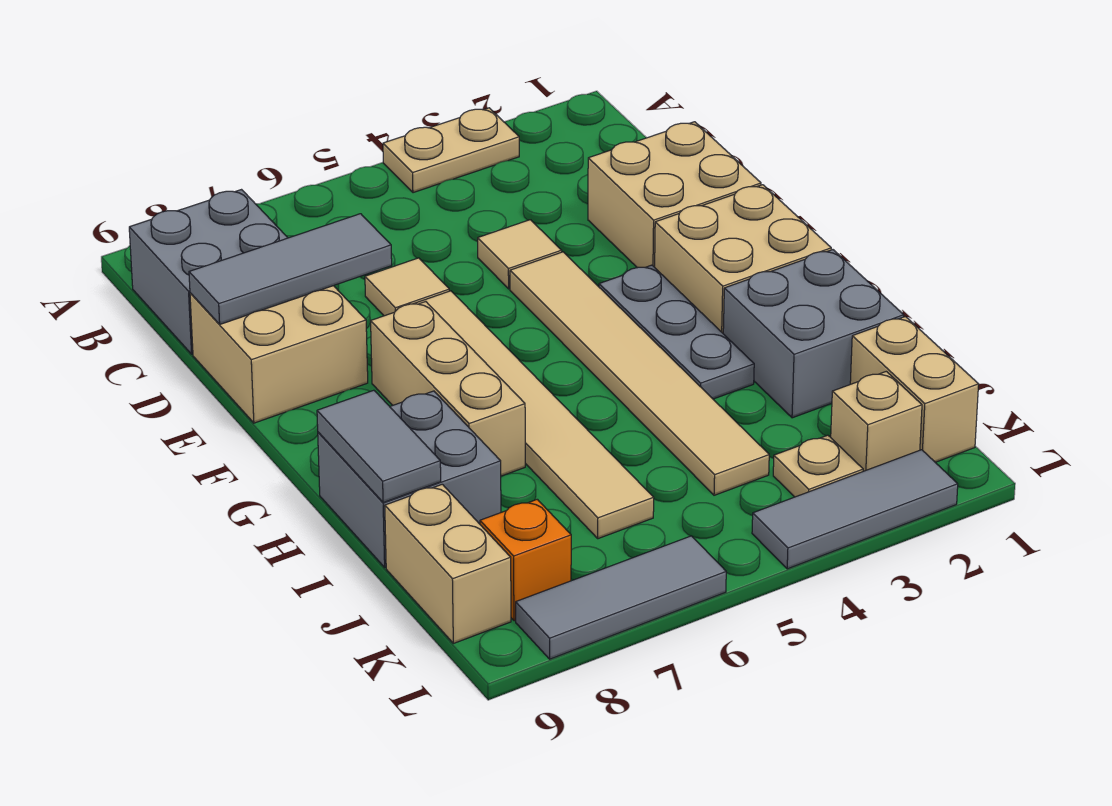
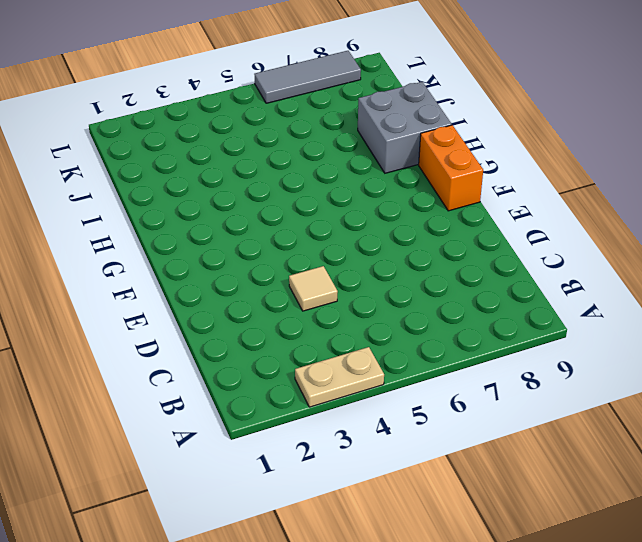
orange 1x2 brick [419,125,483,211] -> none
none -> grey 2x2 brick [129,190,288,354]
none -> tan 2x2 brick [588,122,761,268]
none -> tan 1x1 tile [365,258,449,316]

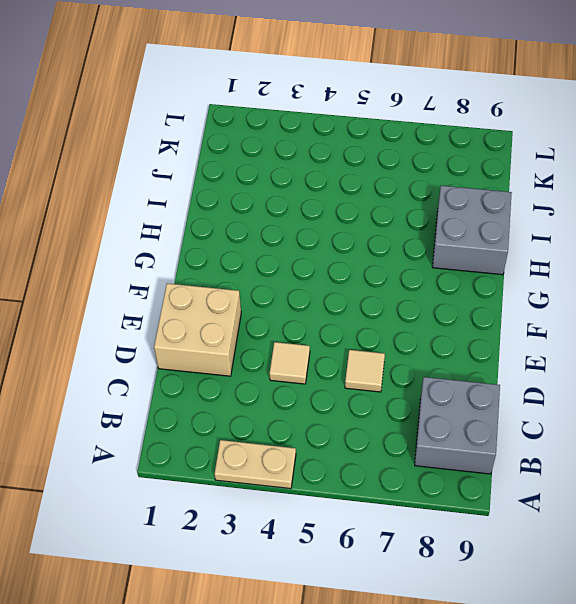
none -> tan 2x2 brick [190,286,368,423]
none -> tan 1x6 tile [510,252,769,495]
none -> tan 1x6 tile [414,291,654,539]

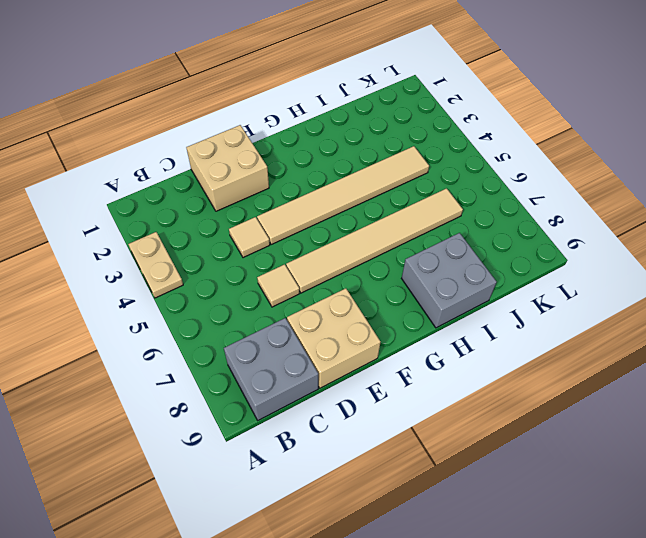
none -> tan 2x2 brick [655,185,831,333]
none -> grey 1x3 plate [599,265,754,399]
none -> tan 1x3 brick [371,302,525,476]

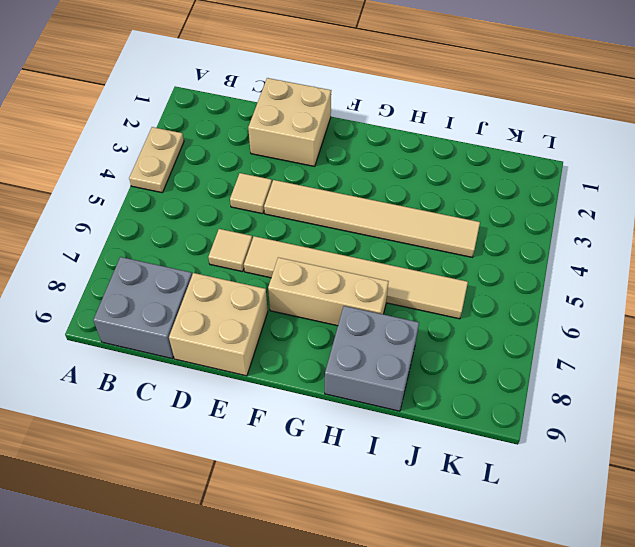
none -> tan 2x2 brick [655,185,831,333]
none -> grey 1x3 plate [599,265,754,399]
none -> grey 2x2 brick [723,250,904,418]

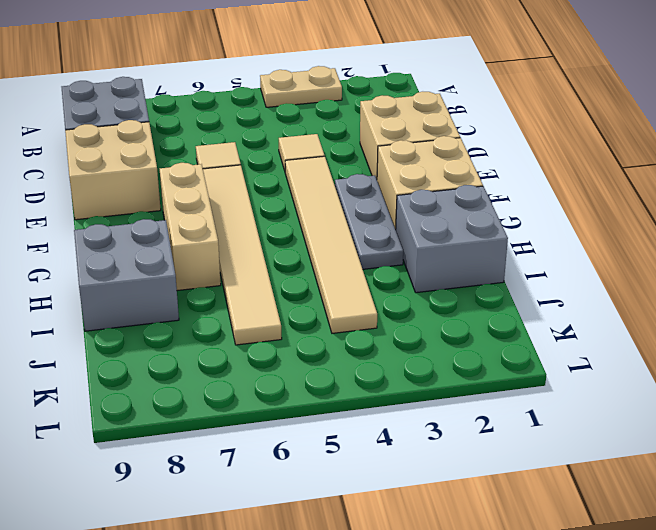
none -> tan 1x2 brick [850,317,979,462]
none -> tan 1x2 brick [385,484,511,643]
none -> tan 1x1 brick [831,371,922,471]

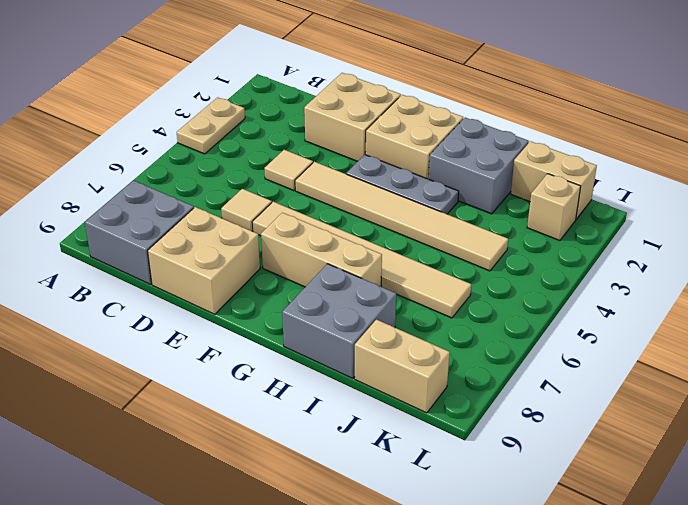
none -> tan 1x1 plate [773,435,863,497]
none -> orange 1x1 brick [480,499,571,621]
none -> grey 1x3 tile [752,450,958,569]

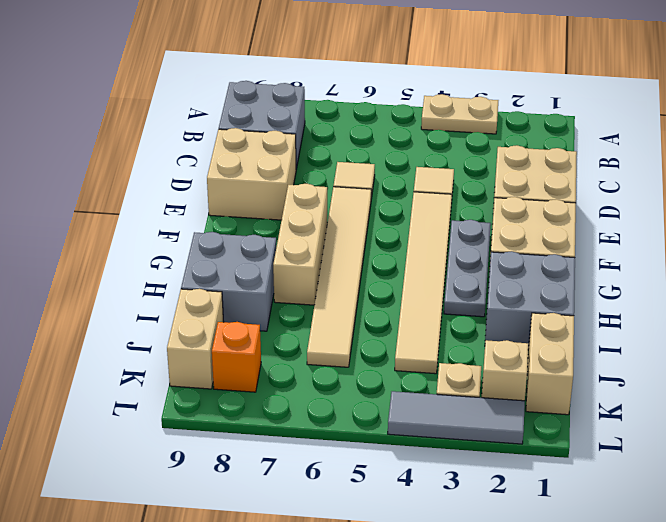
none -> grey 1x3 tile [516,536,726,659]
none -> grey 1x3 tile [189,214,392,324]
none -> grey 1x2 tile [317,390,441,503]

